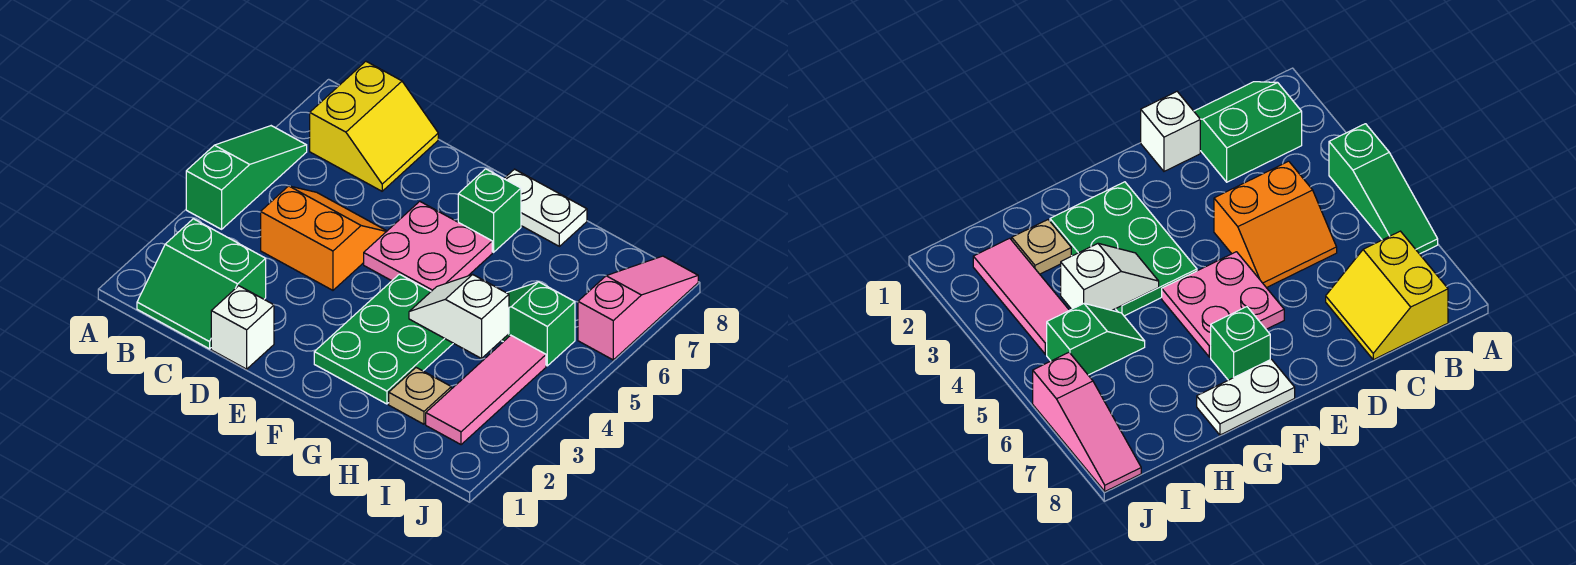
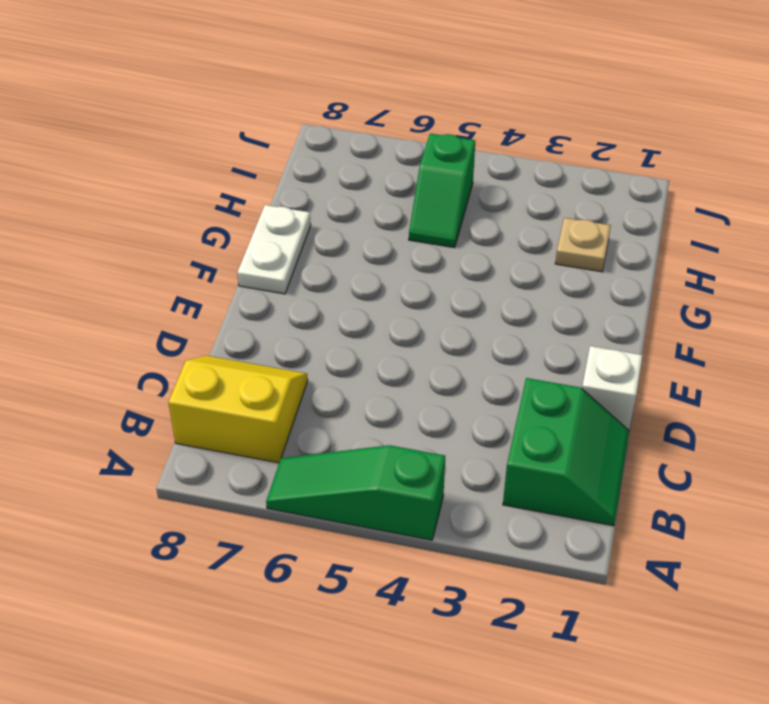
none -> orange 2x2 slope [261,186,387,290]
none -> pink 2x2 plate [364,201,492,291]
none -> green 2x3 plate [314,274,453,404]

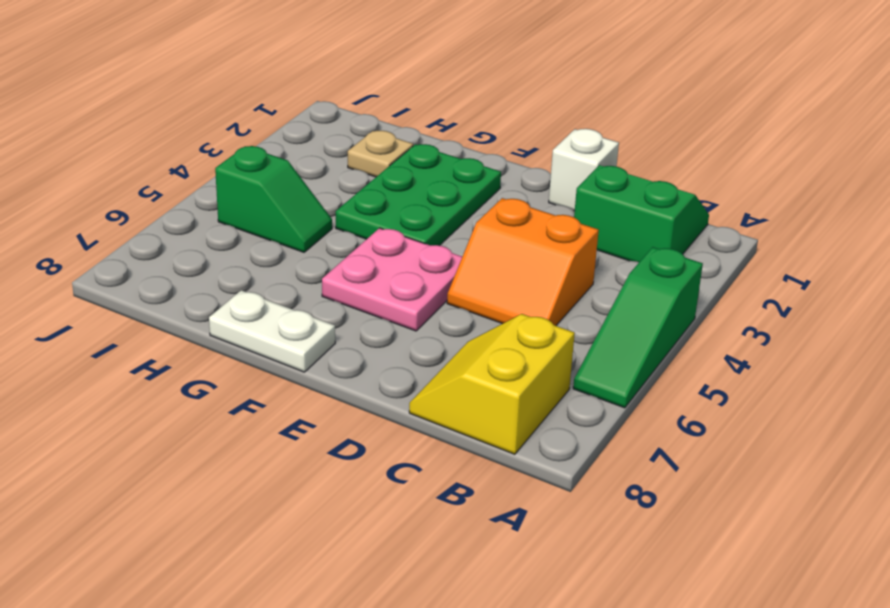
none -> green 1x1 brick [458,169,521,252]
none -> pink 1x3 tile [426,335,546,445]
none -> pink 1x3 slope [578,256,698,360]

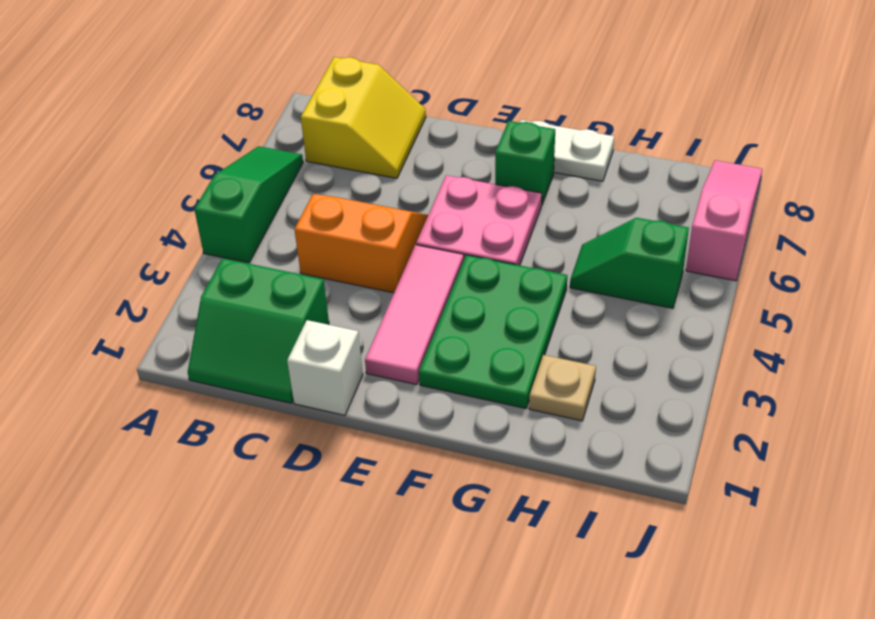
pink 1x3 tile [365,245,464,385] -> pink 1x3 tile moved to [426,335,546,445]
none -> white 1x2 slope [409,275,509,358]

